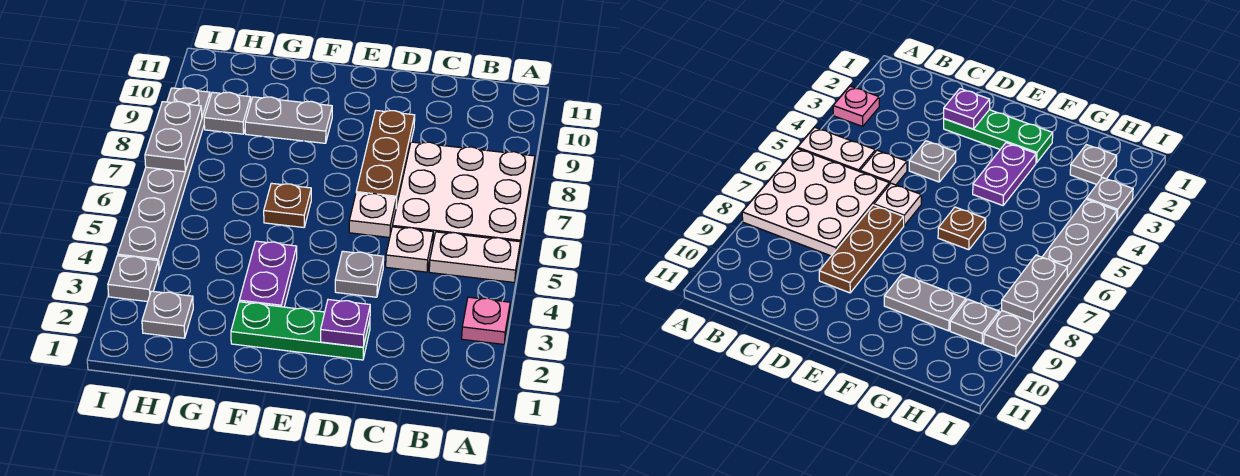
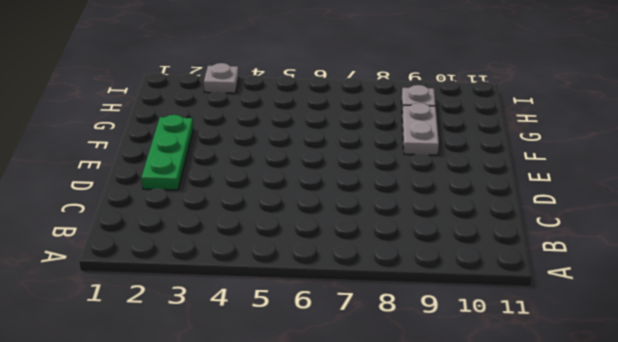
none -> pink 1x1 plate [462,297,510,344]
none -> white 1x2 plate [429,232,520,282]
none -> white 3x3 plate [392,142,535,248]

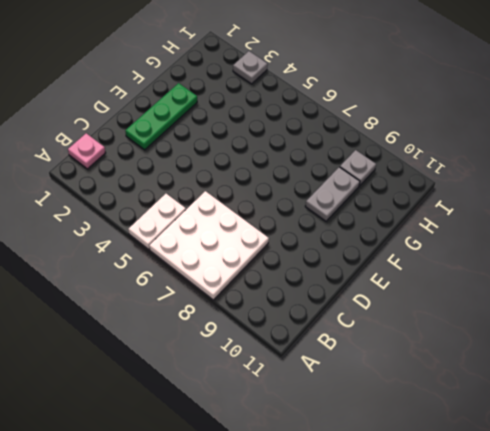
pink 1x1 plate [68,133,106,169] -> pink 1x1 plate moved to [462,297,510,344]
none -> white 1x1 plate [386,227,433,272]
none -> grey 1x1 plate [335,251,384,297]
none -> white 1x1 plate [349,193,396,237]

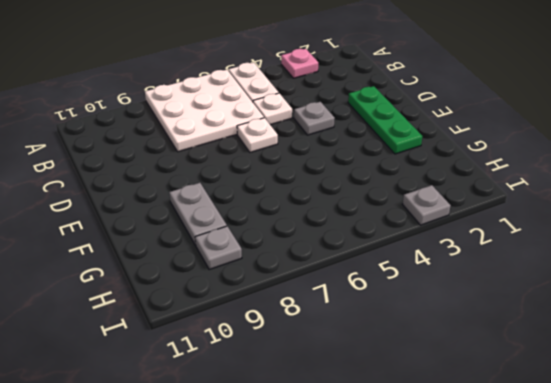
none -> brown 1x3 plate [356,111,415,207]
none -> purple 1x2 plate [239,241,297,307]
none -> brown 1x1 plate [264,183,311,227]

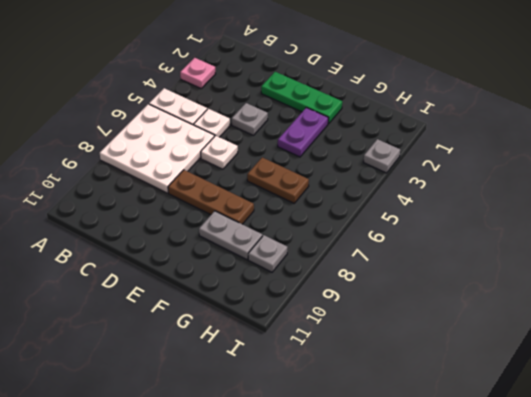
brown 1x3 plate [168,170,254,224] -> brown 1x3 plate turned to [356,111,415,207]
brown 1x2 plate [247,157,309,203] -> brown 1x1 plate [264,183,311,227]
none -> grey 1x1 plate [142,291,193,338]
none -> grey 1x6 plate [118,88,210,271]
none -> purple 1x1 plate [321,300,370,347]

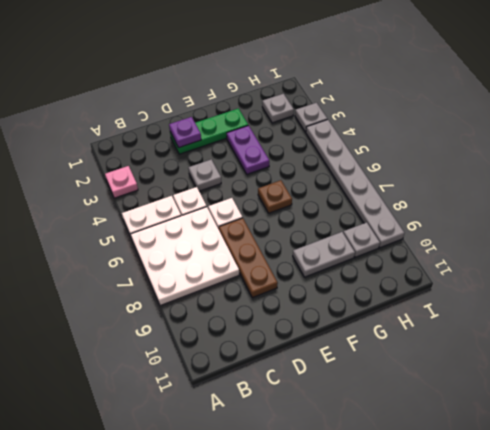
none -> grey 1x2 plate [145,102,202,172]

